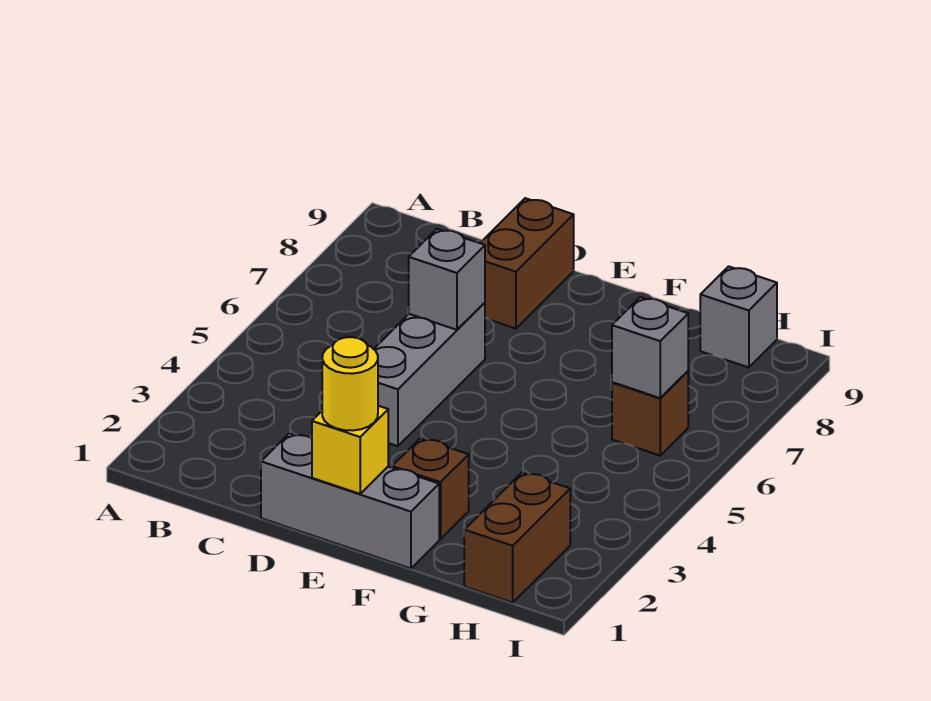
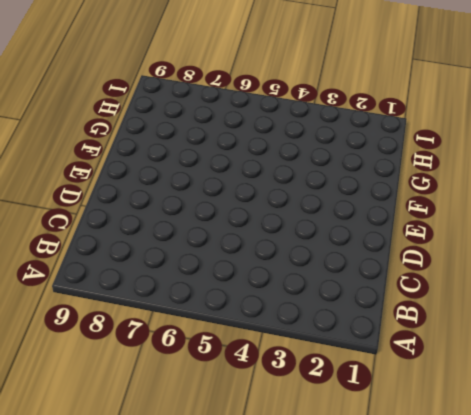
none -> grey 1x3 brick [261,433,439,568]
none -> grey 1x3 brick [374,303,485,446]

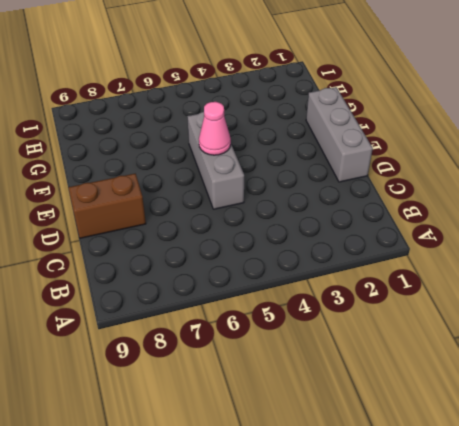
grey 1x3 brick [187,112,244,209] -> grey 1x3 brick turned to [374,303,485,446]
pink 1x1 cone [199,102,231,155] -> none
none -> brown 1x1 brick [392,438,469,539]
none -> brown 1x2 brick [464,472,570,603]

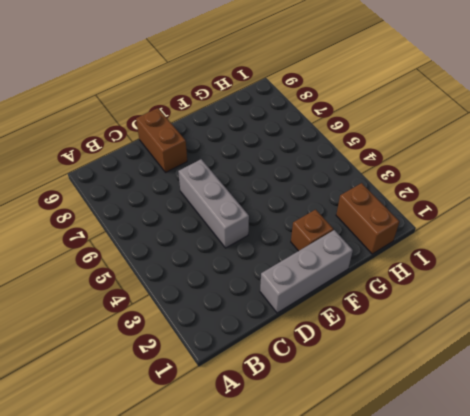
none -> brown 1x1 brick [612,371,688,456]
none -> grey 1x1 brick [700,266,777,367]

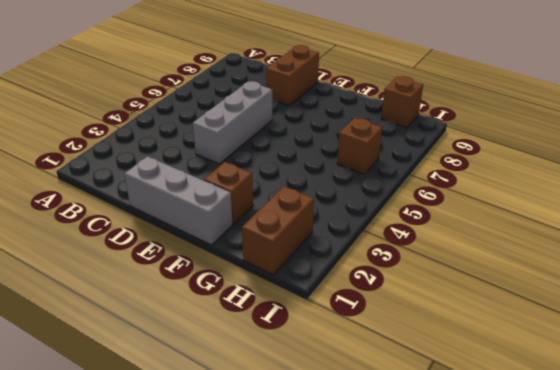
brown 1x1 brick [381,76,423,128] -> grey 1x1 brick [700,266,777,367]
none -> grey 1x1 brick [409,229,485,330]
none -> yellow 1x1 brick [312,406,388,494]

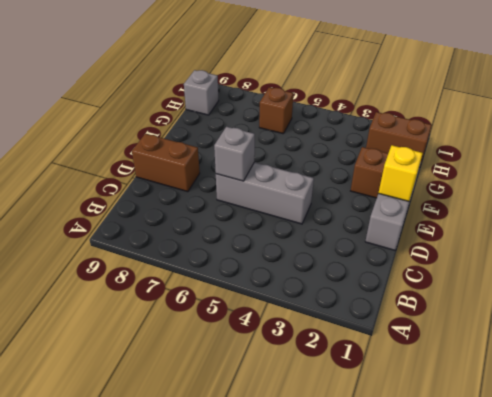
none -> grey 1x1 brick [612,297,688,398]
none -> yellow 1x1 round brick [322,337,378,431]

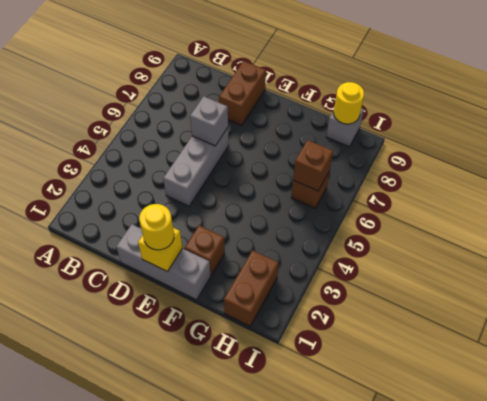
brown 1x1 brick [293,140,333,191] -> grey 1x1 brick [612,297,688,398]
yellow 1x1 round brick [334,82,364,124] -> none

